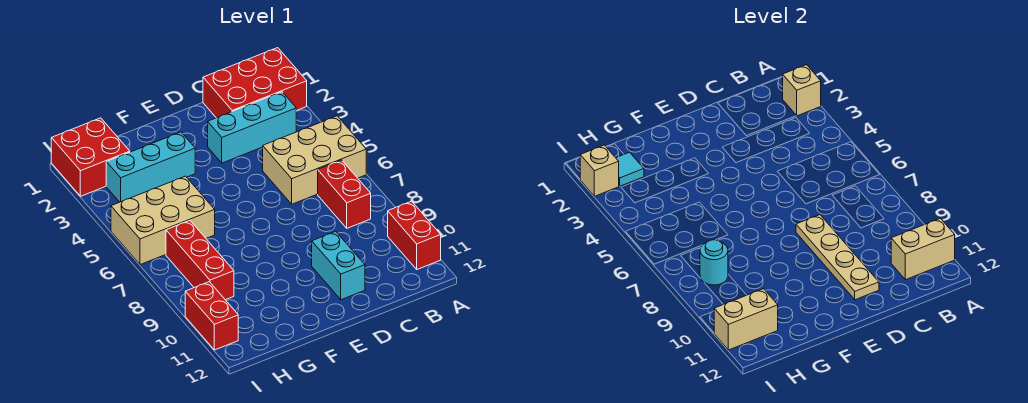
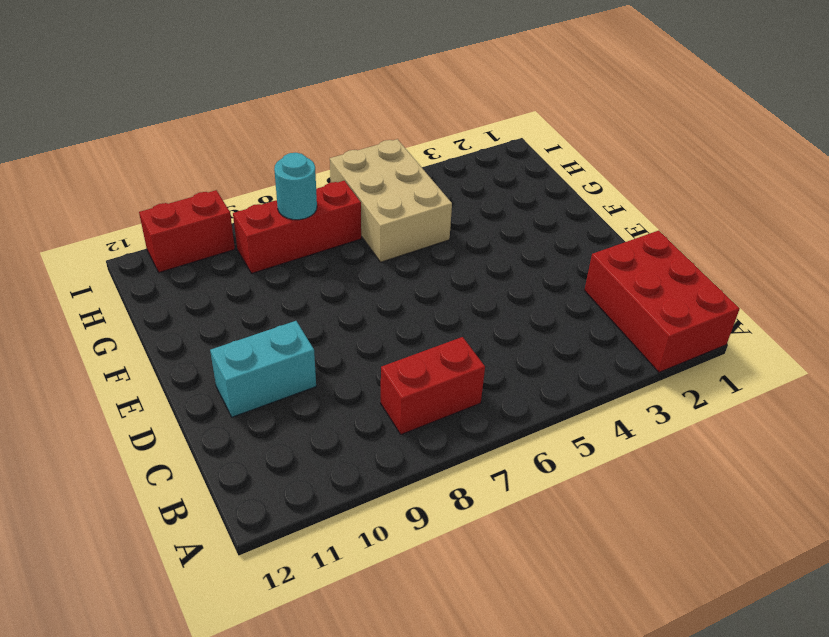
none -> tan 2x3 brick [263,116,366,204]
none -> red 1x2 brick [388,201,441,269]
none -> cyan 1x3 brick [208,92,296,163]

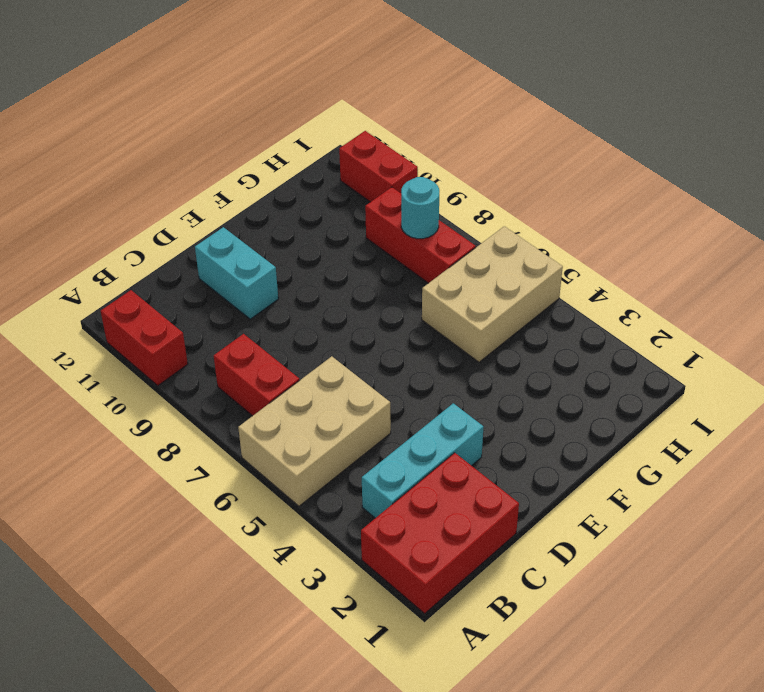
none -> cyan 1x3 brick [106,132,195,202]
none -> red 2x2 brick [51,118,130,196]
none -> tan 1x1 brick [782,65,821,116]

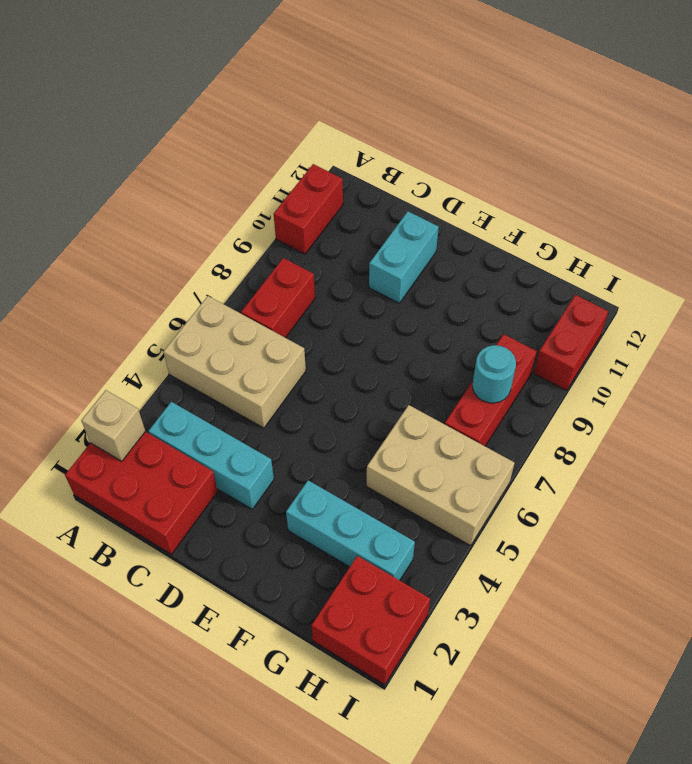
none -> tan 1x2 brick [891,218,955,280]
none -> tan 1x4 plate [796,215,879,300]
none -> cyan 1x1 tile [616,152,644,186]

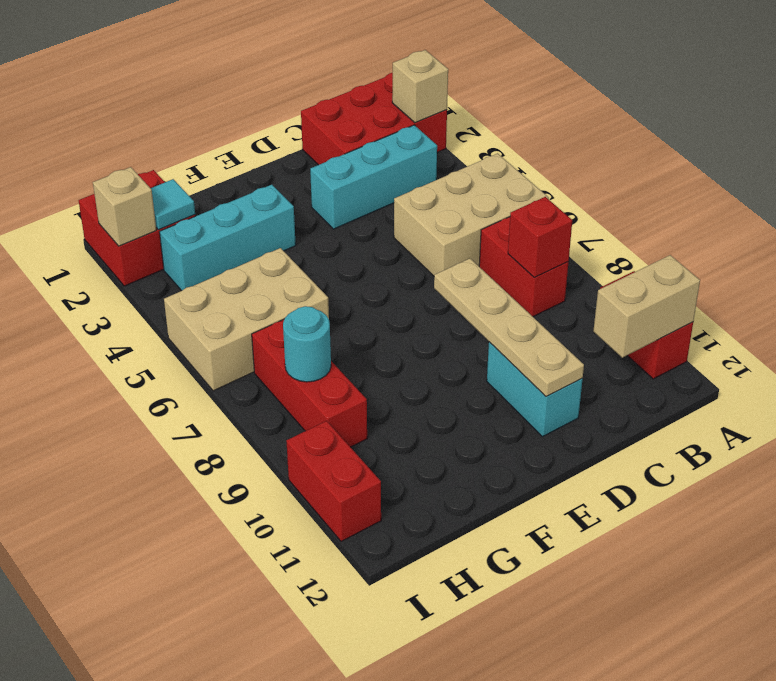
red 1x1 brick [508,197,572,278] -> none
none -> tan 1x2 brick [714,289,778,350]

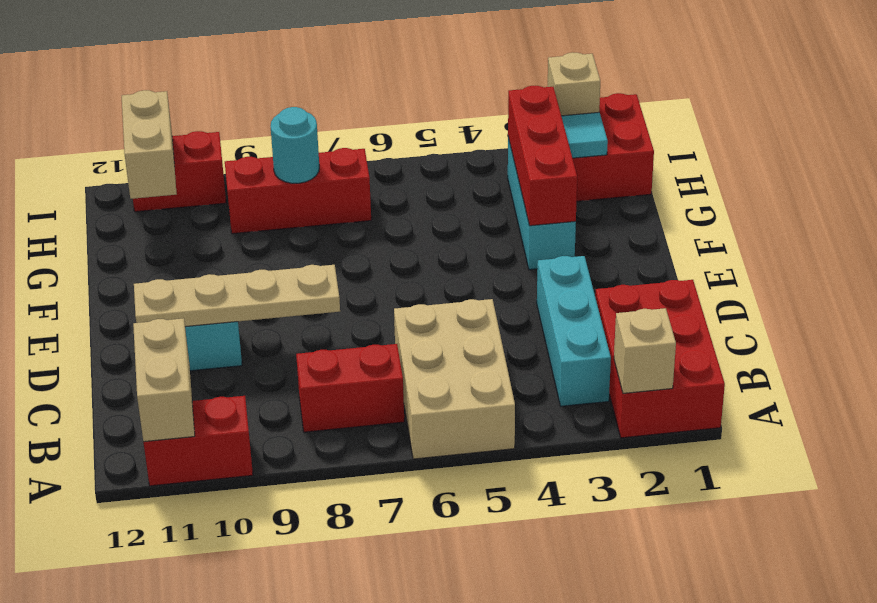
red 1x3 brick [508,86,577,226] -> none
none -> tan 2x3 brick [111,176,215,265]

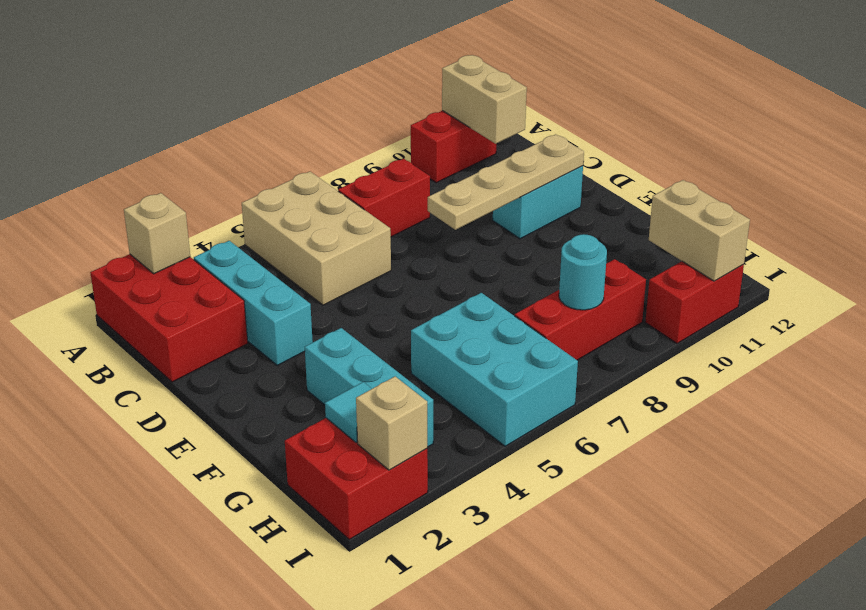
cyan 2x3 brick [411,293,578,446] -> tan 2x3 brick [111,176,215,265]

